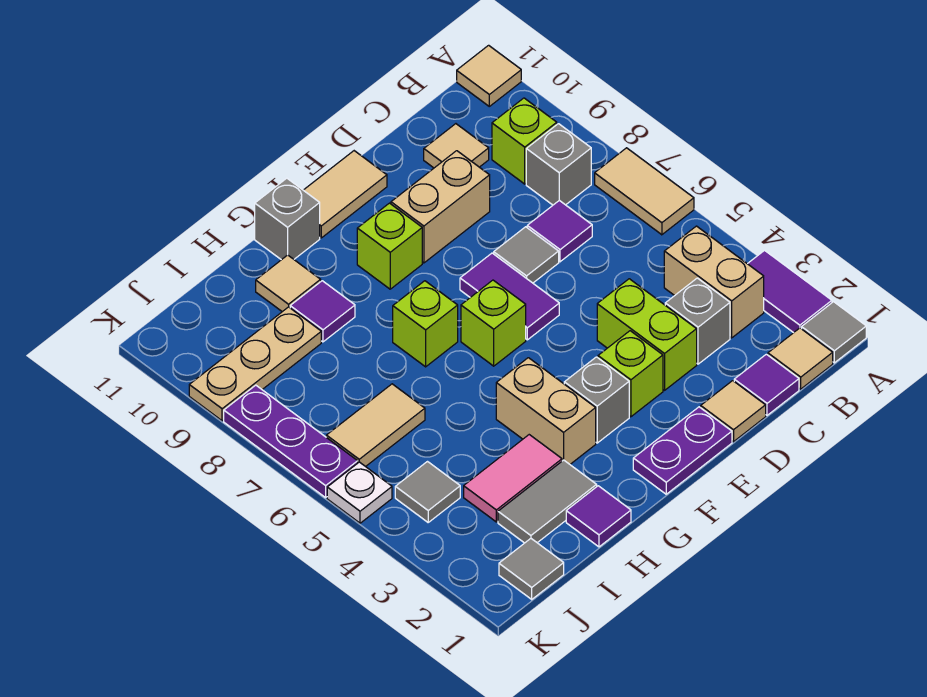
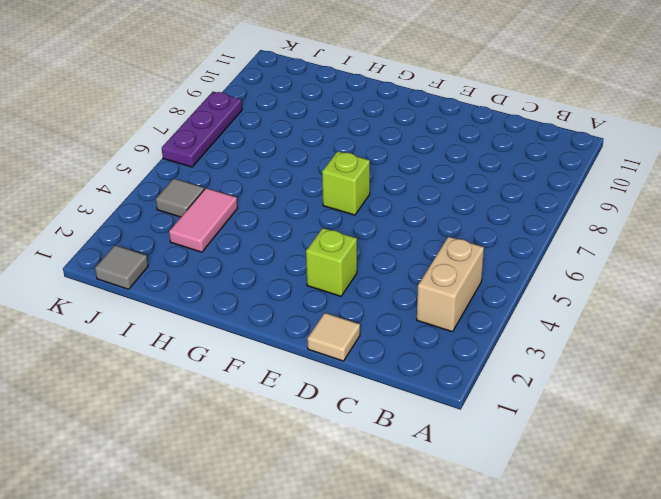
pink 1x2 tile [169,188,238,252] -> pink 1x2 tile turned to [464,435,562,522]
none -> grey 1x1 tile [802,302,866,363]
none -> purple 1x2 tile [748,250,832,333]
none -> tan 1x2 tile [595,148,694,235]
none -> tan 1x1 tile [457,45,521,106]

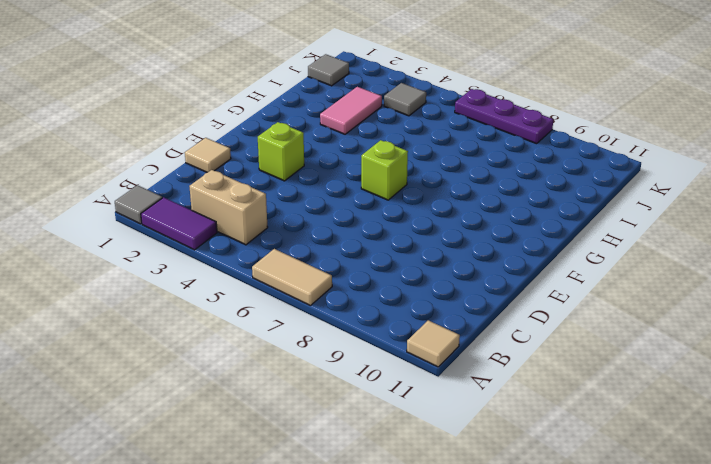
none -> tan 1x1 tile [768,328,833,389]
none -> grey 1x1 brick [526,124,591,205]
none -> lime 1x1 brick [492,98,557,184]
none -> purple 1x1 tile [734,354,799,415]

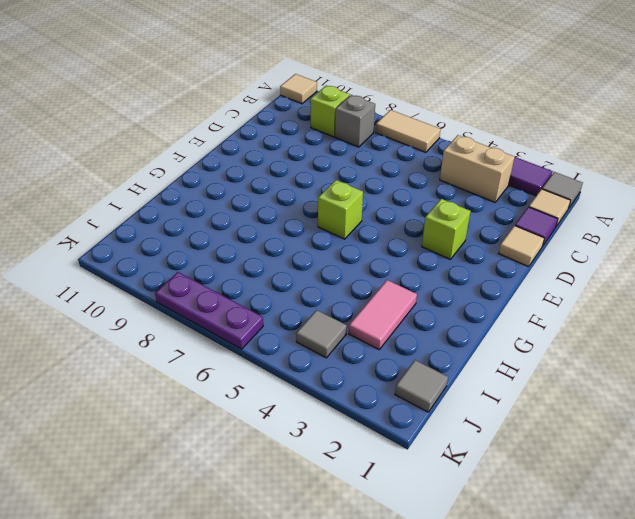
none -> grey 1x1 brick [665,278,730,364]
none -> purple 1x1 tile [527,200,592,262]
none -> tan 1x1 tile [424,124,489,168]
none -> lime 1x2 brick [597,279,697,390]

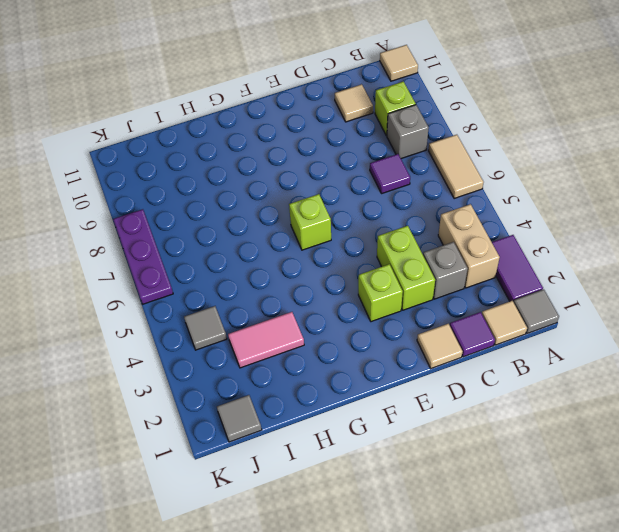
none -> grey 1x1 tile [494,227,559,283]
none -> tan 1x2 brick [391,151,490,263]
none -> purple 1x2 plate [633,407,732,494]
none -> purple 1x2 tile [460,253,559,340]

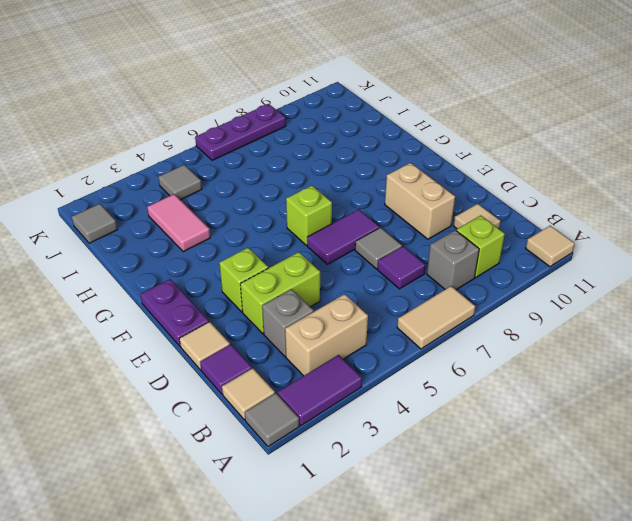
none -> tan 1x2 tile [304,151,387,238]
none -> grey 1x1 brick [564,357,629,443]
none -> lime 1x1 brick [357,203,422,289]
none -> tan 1x2 brick [496,358,596,464]

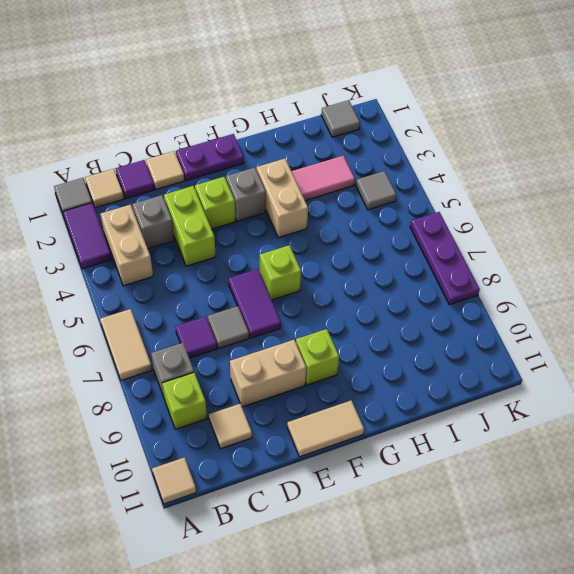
none -> lime 1x1 brick [393,281,458,367]
none -> grey 1x1 brick [255,178,320,260]
none -> purple 1x1 tile [566,486,631,547]
none -> grey 1x2 tile [498,460,597,543]

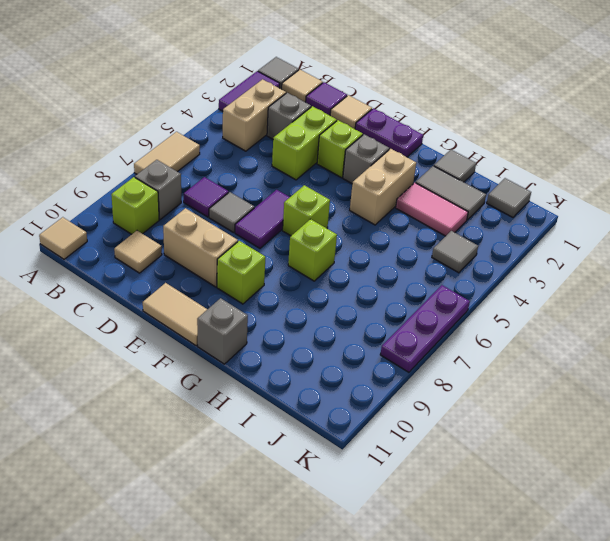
grey 1x1 tile [434,150,476,182] -> purple 1x1 tile [566,486,631,547]
none -> purple 1x1 tile [290,281,355,342]
none -> tan 1x1 tile [256,255,321,312]
none -> tan 1x2 tile [326,384,425,467]
none -> tan 1x3 plate [189,307,321,421]

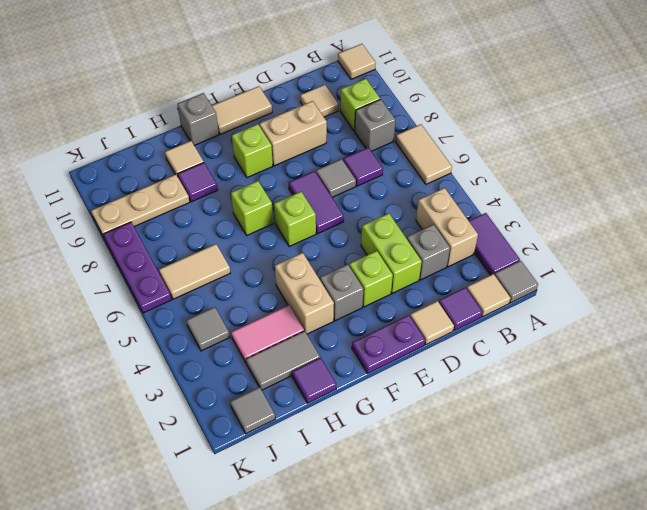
none -> white 1x1 plate [327,462,392,523]

